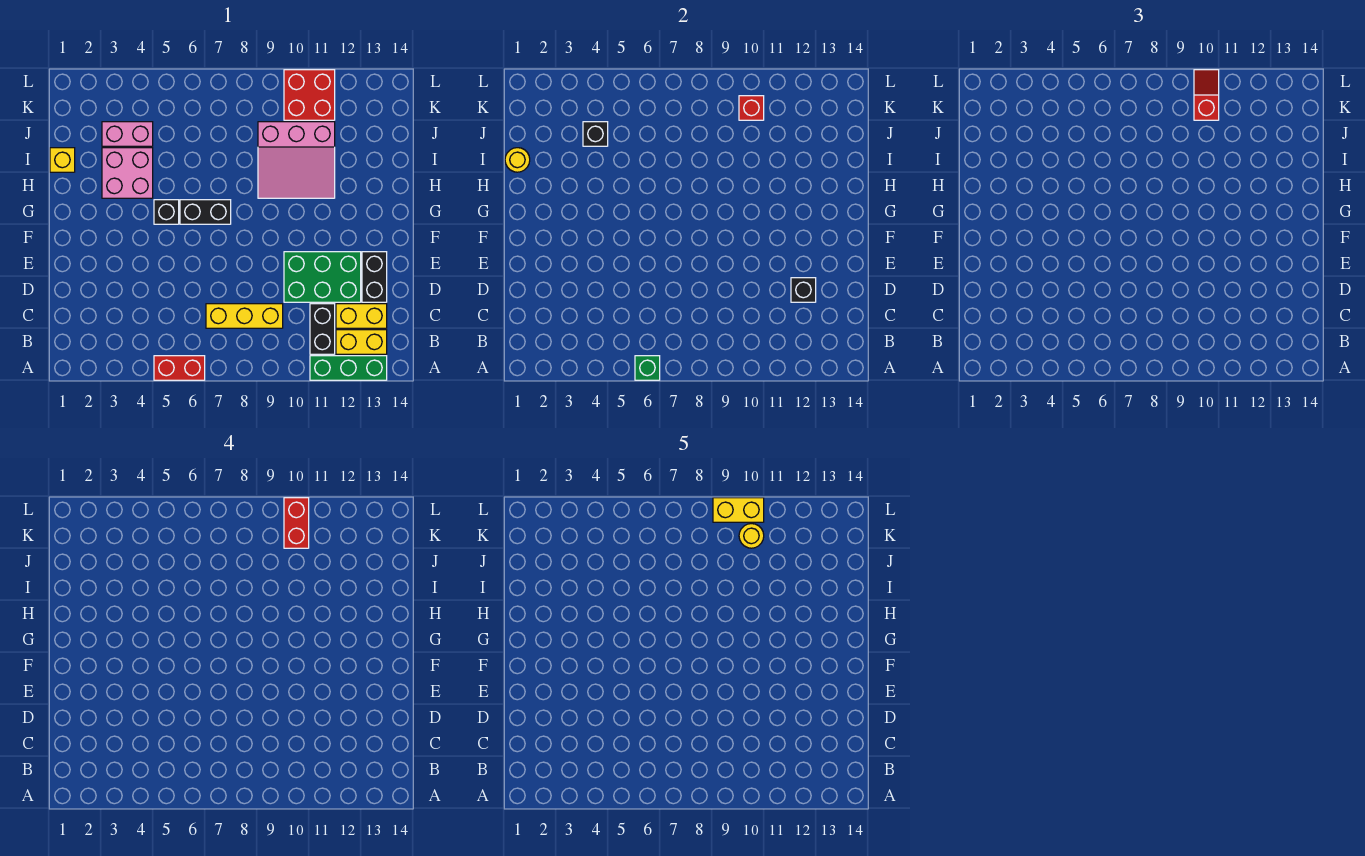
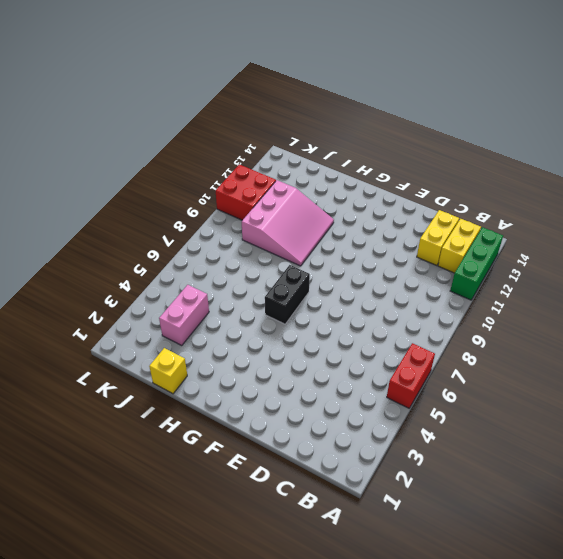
none -> black 1x2 brick [310,304,335,354]
none -> yellow 1x3 brick [206,304,283,328]
none -> green 2x3 brick [284,252,361,302]

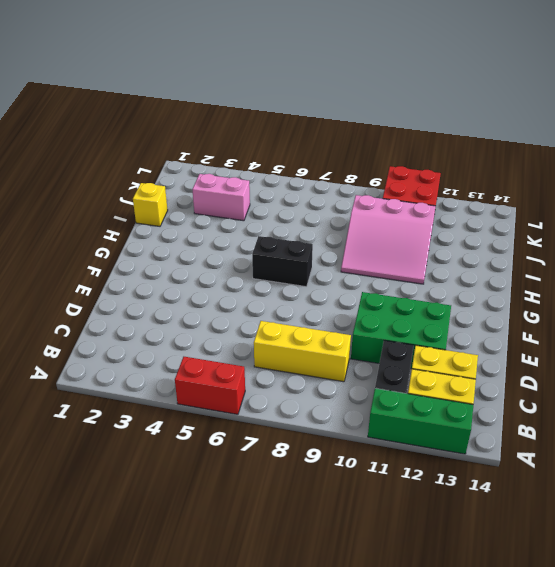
none -> black 1x2 brick [362,252,387,302]
none -> black 1x1 brick [154,200,179,224]
none -> pink 2x2 brick [102,148,153,198]

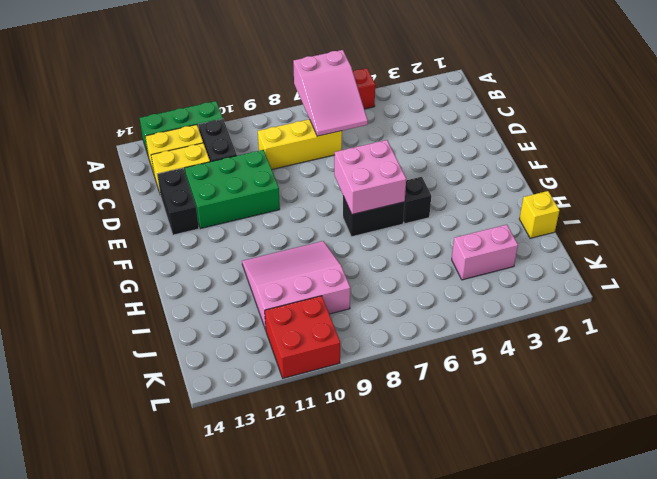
pink 2x3 slope [293,50,368,136] -> green 1x1 brick [635,356,660,380]
pink 2x2 brick [334,140,406,214] -> pink 2x2 brick moved to [102,148,153,198]
none -> black 1x1 brick [791,278,816,302]
none -> yellow 1x1 round brick [505,148,530,172]
none -> black 1x1 brick [583,122,608,146]

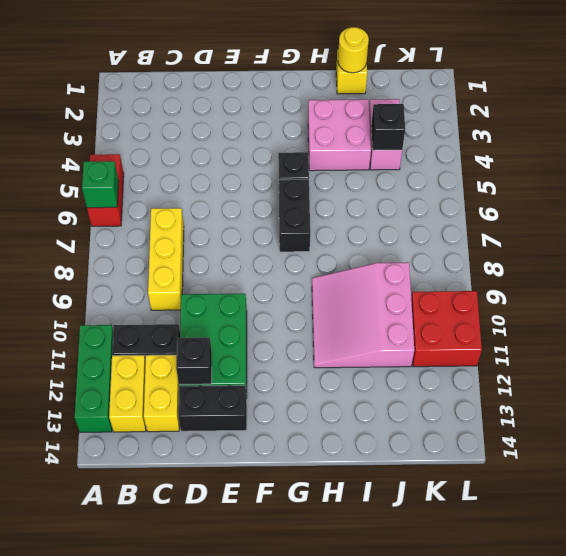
none -> red 1x1 brick [739,96,764,120]
none -> red 1x2 slope [1194,70,1219,120]
none -> red 1x2 brick [284,498,309,548]

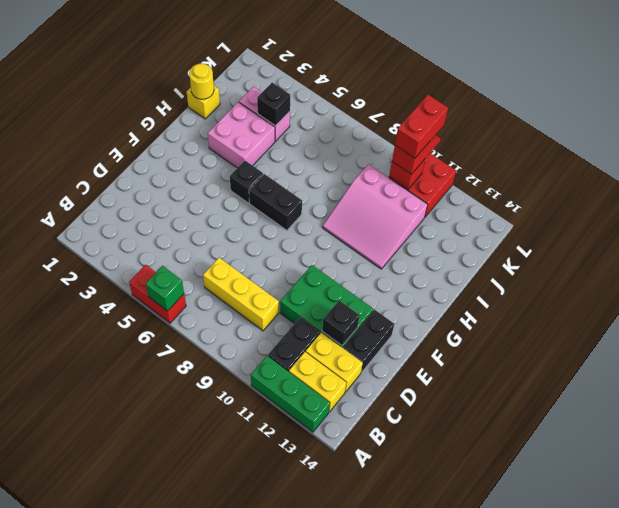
none -> yellow 1x1 round brick [739,524,764,548]
none -> yellow 1x2 brick [713,498,764,522]

